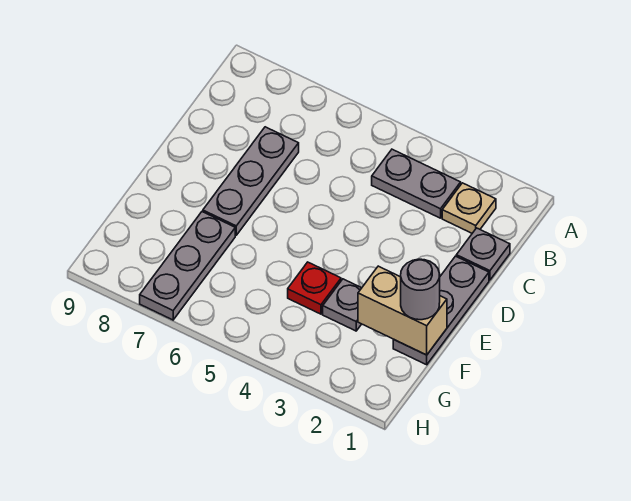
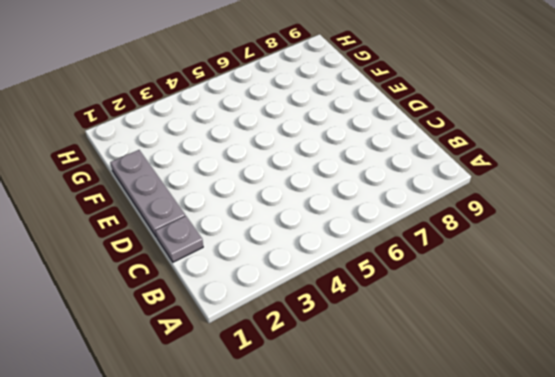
none -> tan 1x1 plate [442,183,496,233]
none -> grey 1x2 plate [372,149,461,218]

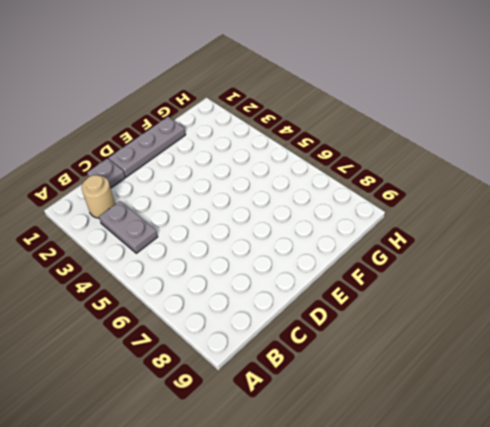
tan 1x1 round brick [81,175,115,218] -> tan 1x1 plate [442,183,496,233]
none -> grey 1x3 plate [203,127,299,235]
none -> grey 1x1 plate [323,279,361,331]

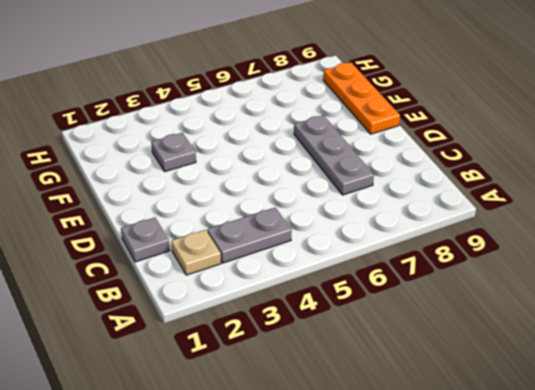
orange 1x3 plate [323,62,400,134] -> none
none -> grey 1x3 plate [393,256,489,365]
none -> red 1x1 plate [288,262,341,314]

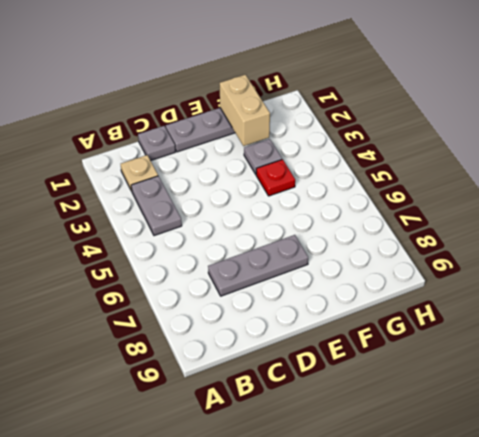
none -> grey 1x3 plate [140,212,235,320]
none -> grey 1x1 round brick [401,259,440,320]

